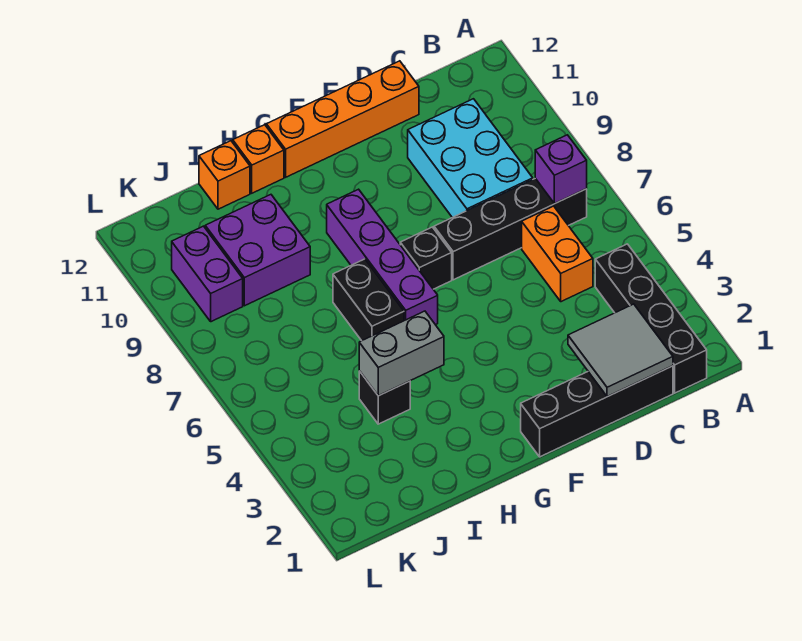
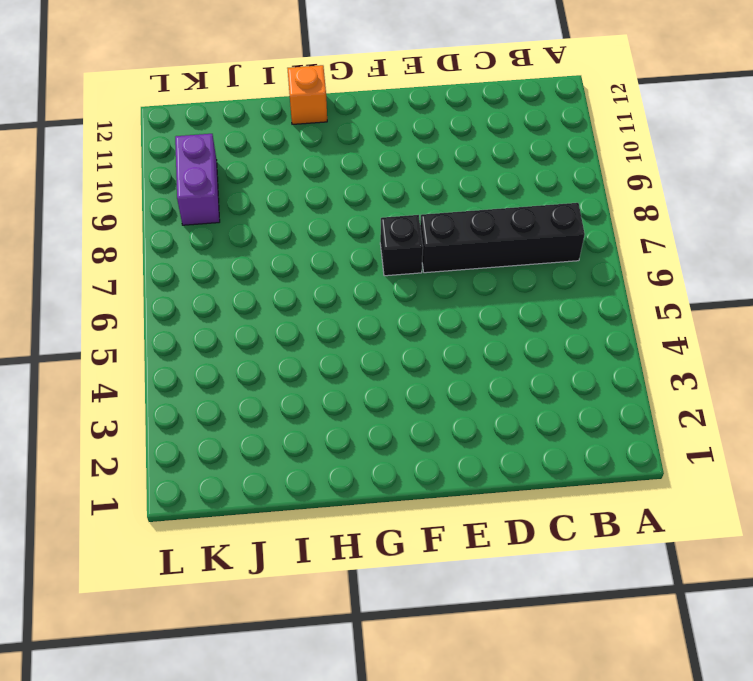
none -> black 1x4 brick [595,244,707,393]
none -> black 1x4 brick [521,366,673,457]
none -> orange 1x2 brick [522,206,593,302]

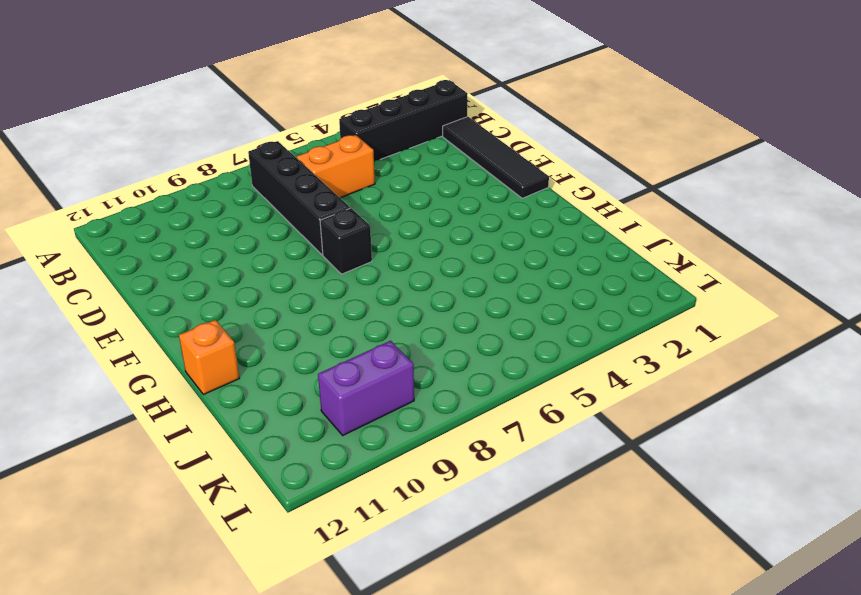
black 1x4 tile [443,117,549,198] -> black 1x4 brick [521,366,673,457]
none -> cyan 2x3 brick [408,99,533,218]
none -> orange 1x4 brick [266,61,419,177]
none -> purple 1x4 brick [327,189,438,325]

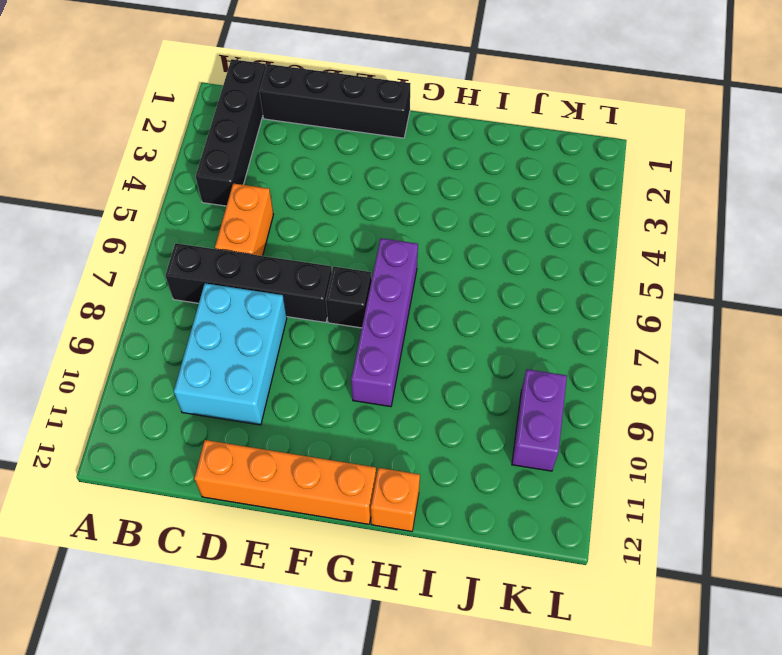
none -> black 1x2 brick [333,259,404,341]
none -> black 1x1 brick [359,371,410,424]
none -> purple 2x2 brick [205,195,310,306]

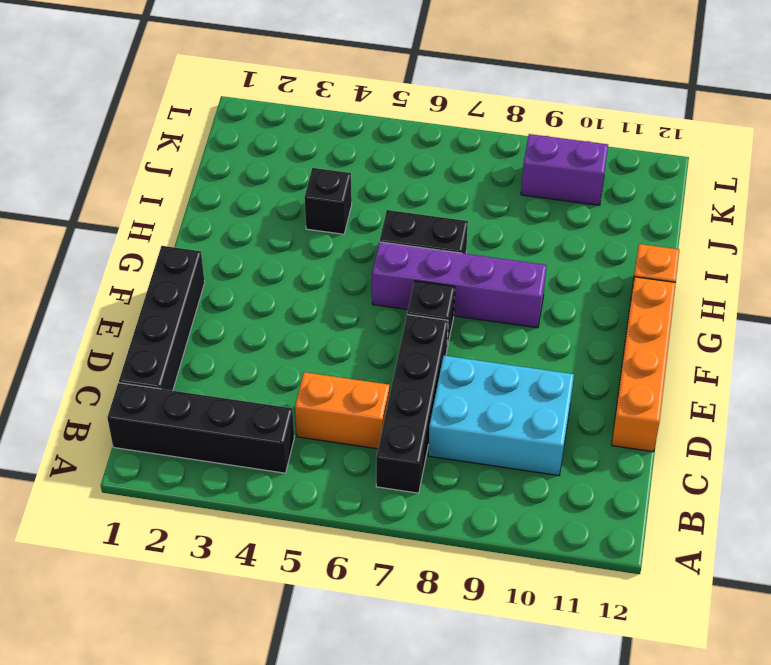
none -> purple 2x2 brick [205,195,310,306]
none -> orange 1x1 brick [199,141,250,209]
none -> purple 1x1 brick [535,135,587,204]

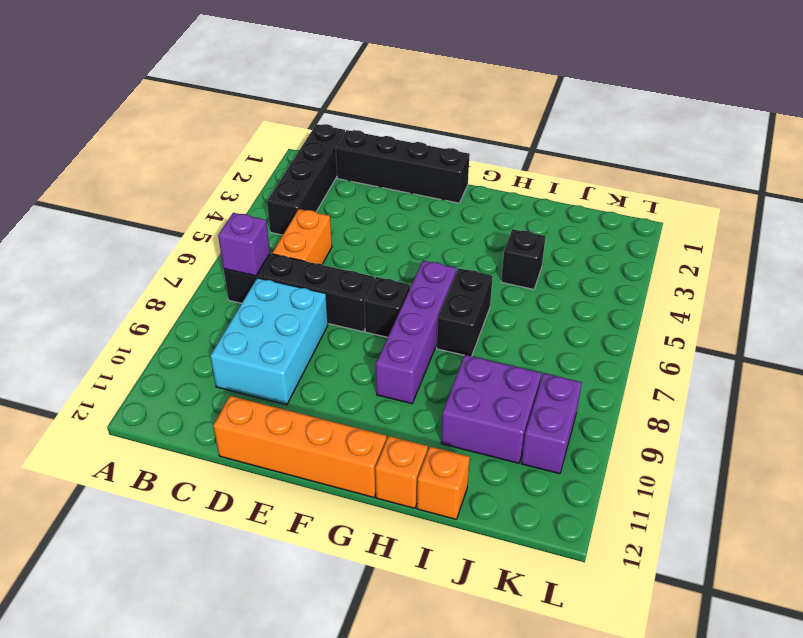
none -> grey 2x2 tile [568,304,673,397]
none -> grey 1x2 brick [359,311,444,396]

